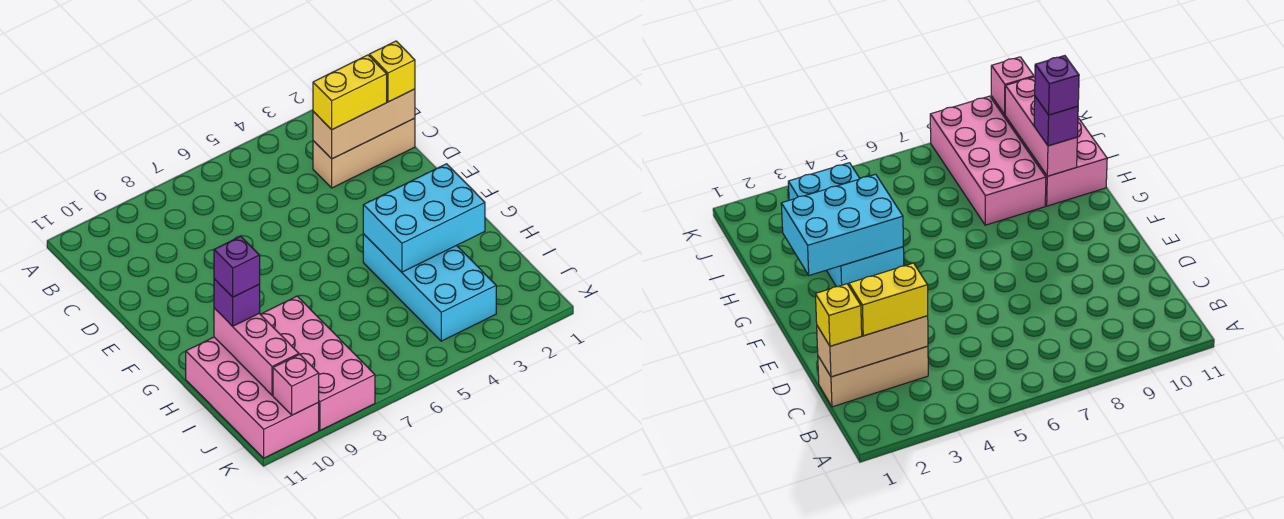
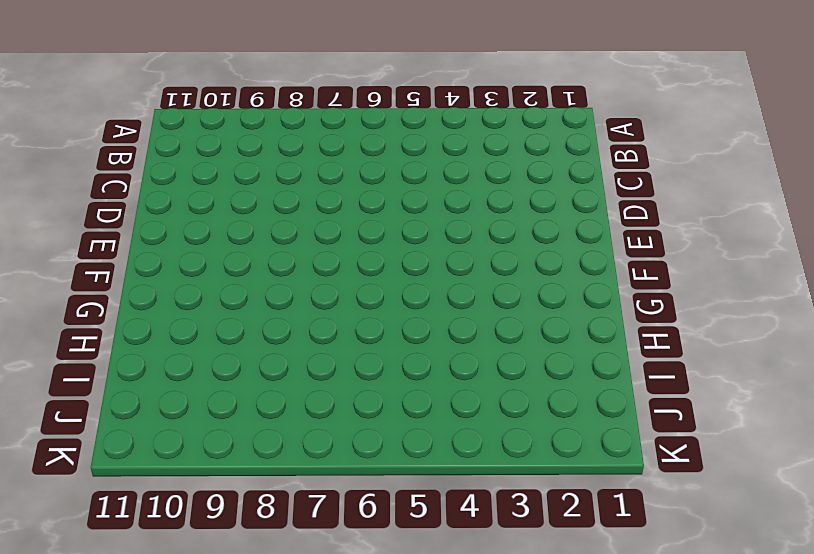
none -> tan 1x3 brick [313,118,415,188]
none -> cyan 2x4 brick [363,234,496,341]
none -> pink 2x4 brick [261,296,375,430]

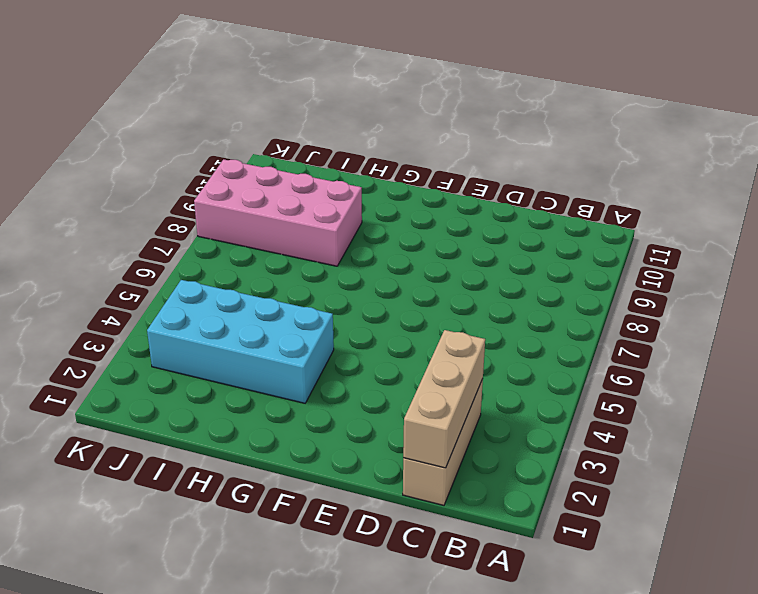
none -> pink 2x4 brick [186,337,319,458]
none -> cyan 2x3 brick [363,164,485,272]
none -> pink 1x3 brick [214,308,299,395]

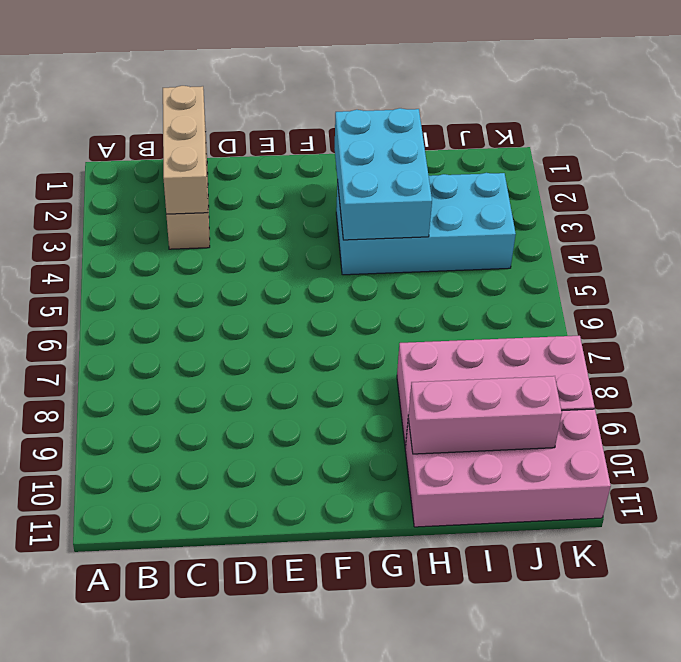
none -> pink 1x1 brick [273,354,319,415]
none -> yellow 1x1 brick [369,41,415,102]
none -> yellow 1x2 brick [313,55,387,130]

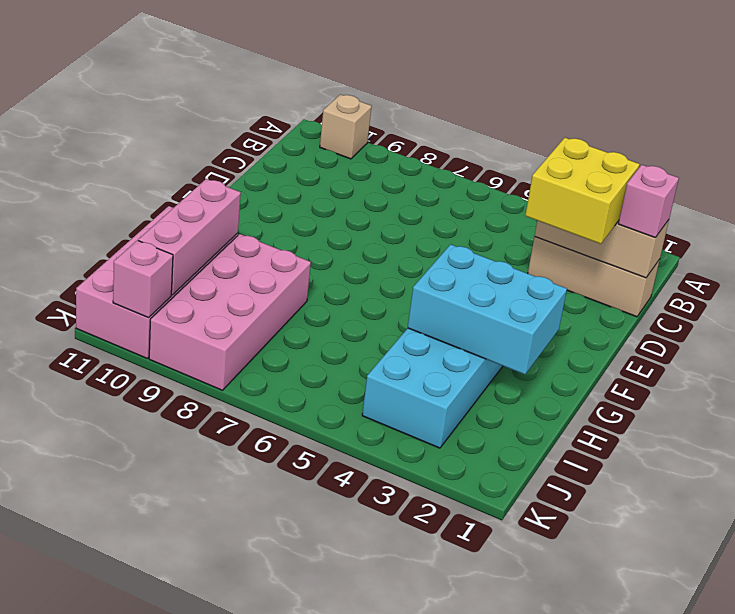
tan 1x1 brick [320,94,372,159] -> none
pink 1x1 brick [618,165,679,238] -> yellow 1x1 brick [369,41,415,102]
yellow 2x2 brick [525,138,640,244] -> yellow 1x2 brick [313,55,387,130]
none -> purple 1x1 brick [214,279,260,326]
none -> purple 1x1 brick [214,236,260,297]

